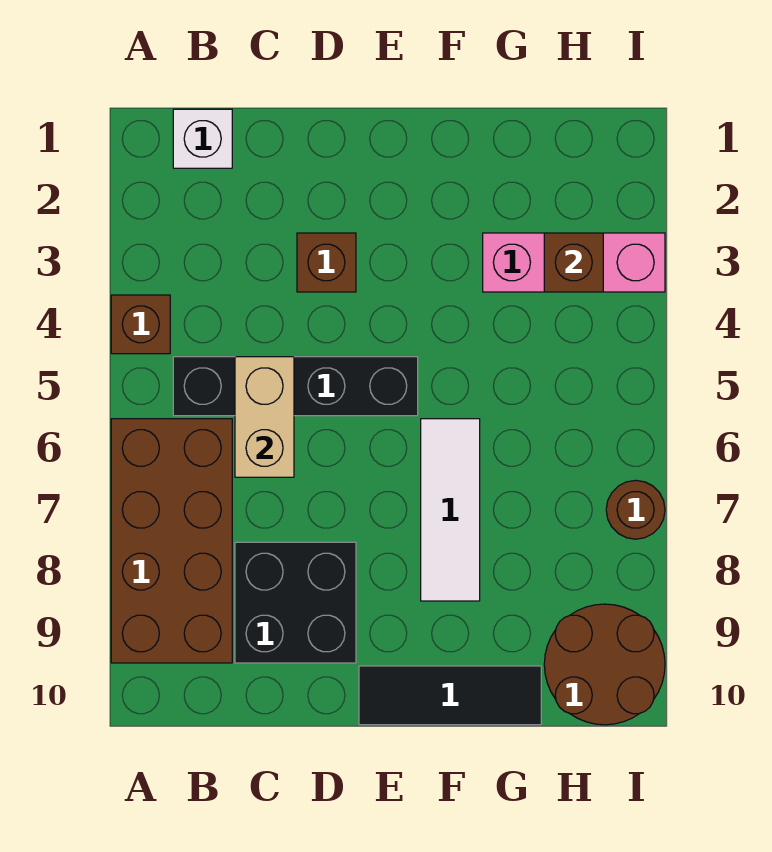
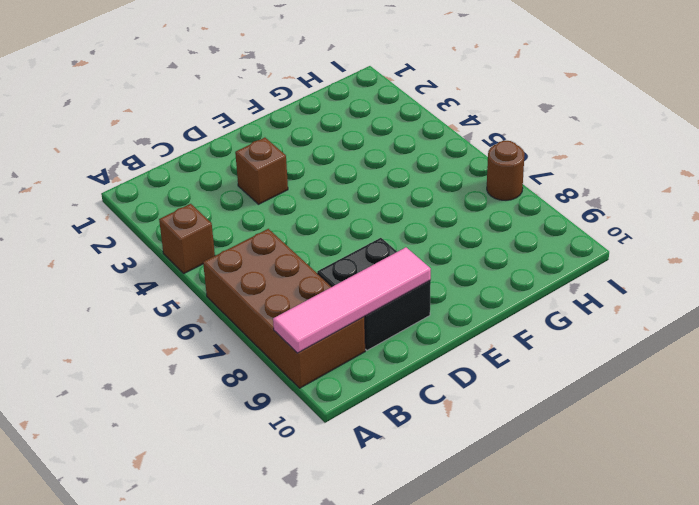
pink 1x4 tile [273,247,431,353] -> none
none -> white 1x1 brick [173,109,232,168]
none -> black 1x4 brick [173,357,418,416]
none -> black 1x3 tile [359,666,541,725]

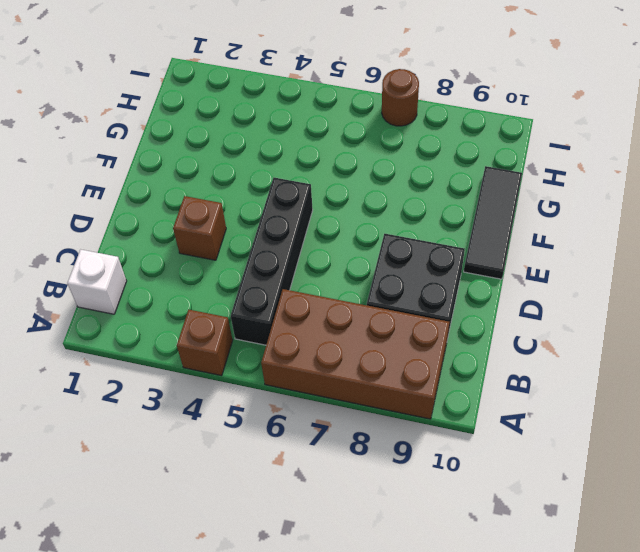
none -> white 1x3 tile [421,419,480,601]
none -> pink 1x3 brick [483,233,665,292]
none -> brown 2x2 round brick [544,604,665,725]

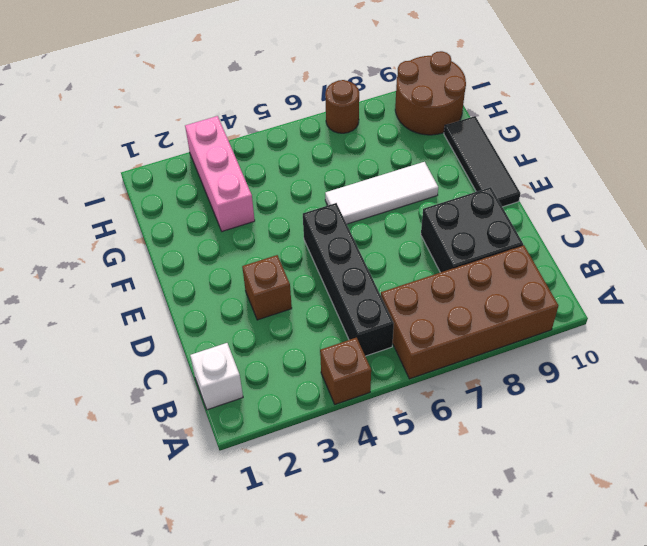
none -> tan 1x2 brick [235,357,294,477]
none -> brown 1x1 brick [544,233,603,292]

